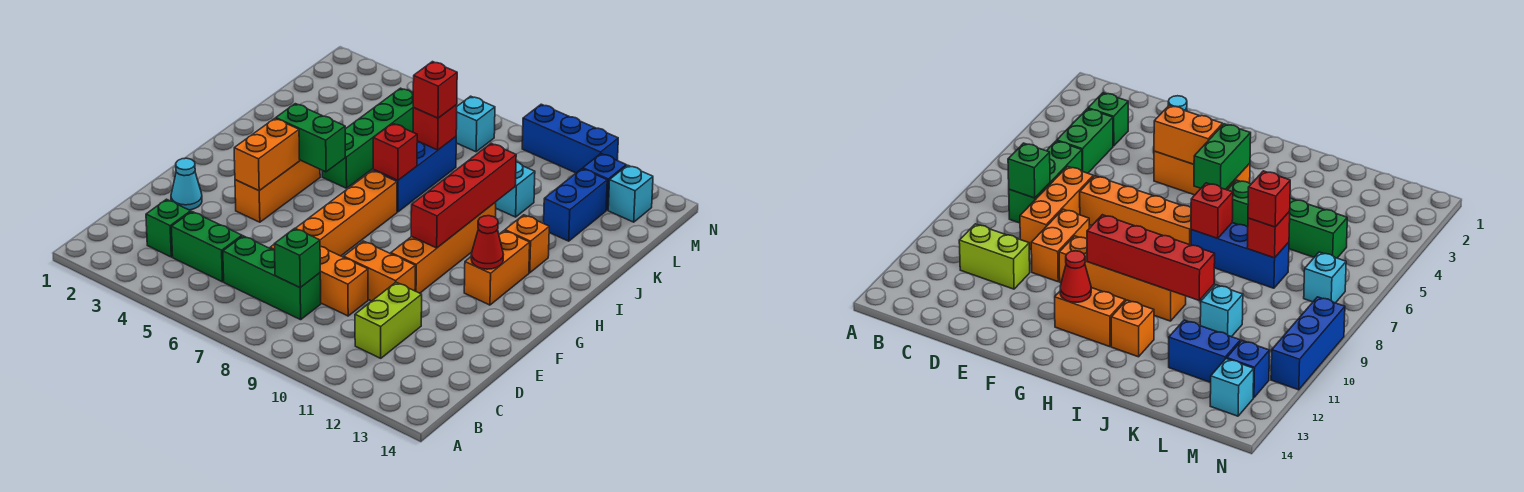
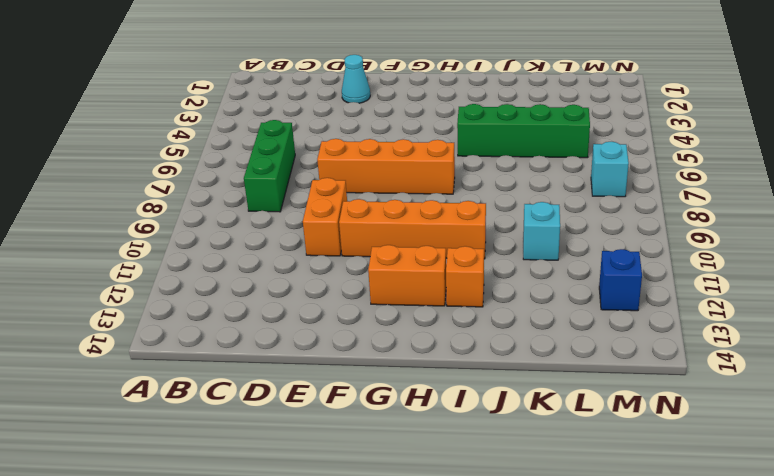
none -> green 1x1 brick [146,199,191,257]
none -> green 1x2 brick [171,212,242,282]
none -> lime 1x2 brick [355,282,422,358]

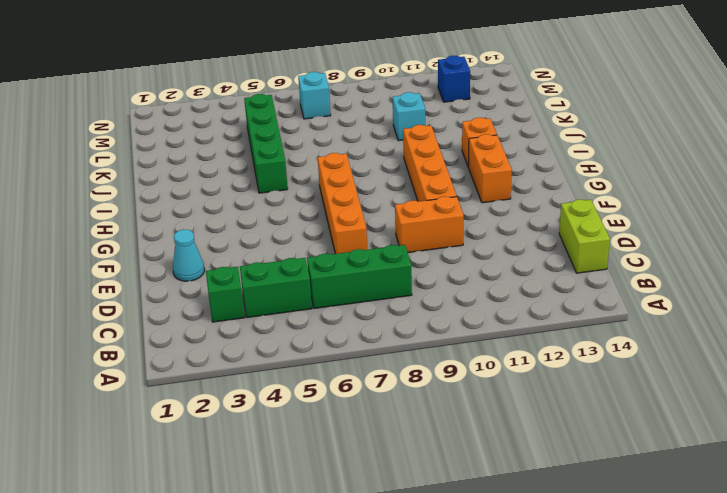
lime 1x2 brick [559,199,610,273] -> lime 1x2 brick moved to [355,282,422,358]
none -> orange 1x3 brick [270,245,368,316]
none -> orange 1x3 brick [235,160,320,222]
none -> blue 1x3 brick [373,137,456,212]

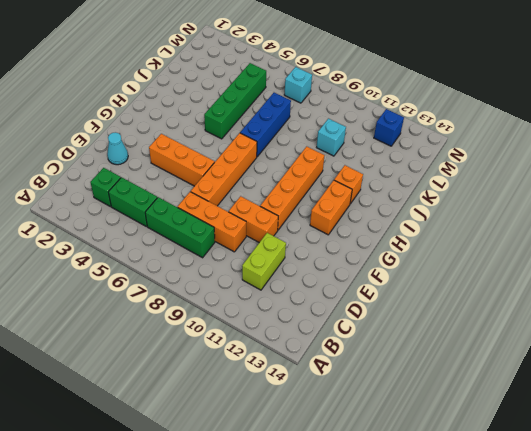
orange 1x3 brick [149,134,215,186] -> orange 1x3 brick turned to [235,160,320,222]
none -> blue 1x2 brick [544,169,607,241]
none -> cyan 1x1 brick [608,165,653,222]
none -> blue 1x3 brick [522,104,618,173]

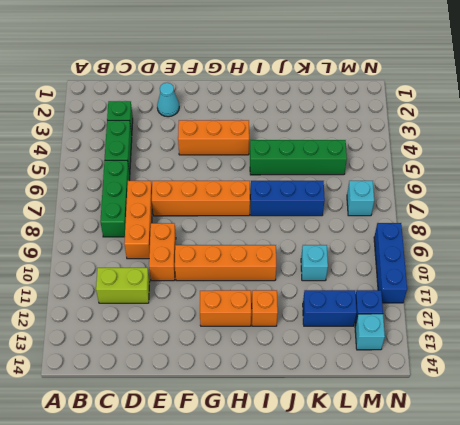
none -> green 1x1 brick [274,228,320,288]
none -> orange 1x2 brick [234,118,300,191]
none -> red 1x4 brick [411,144,516,248]

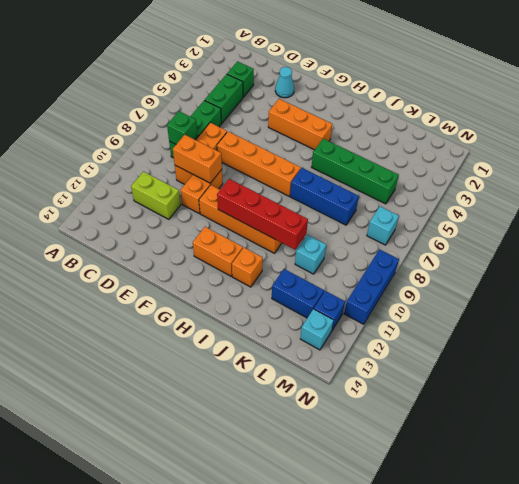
orange 1x2 brick [173,135,222,183] -> orange 1x2 brick moved to [234,118,300,191]
none -> red 1x1 cone [471,216,503,269]
none -> green 1x2 brick [276,104,345,172]
none -> red 1x1 brick [373,123,417,180]

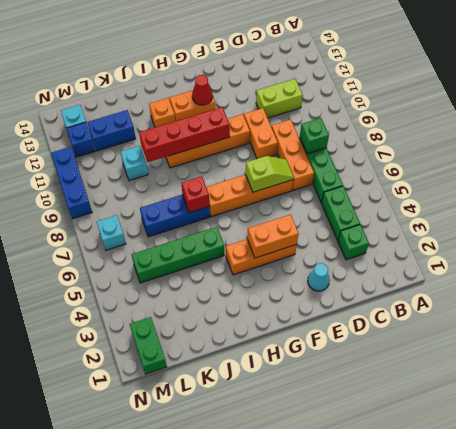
lime 1x2 slope [246,156,294,192] -> none
green 1x2 brick [130,317,167,374] -> green 1x2 brick moved to [276,104,345,172]
none -> red 1x1 brick [413,105,457,150]
none -> red 1x1 brick [413,62,457,118]

